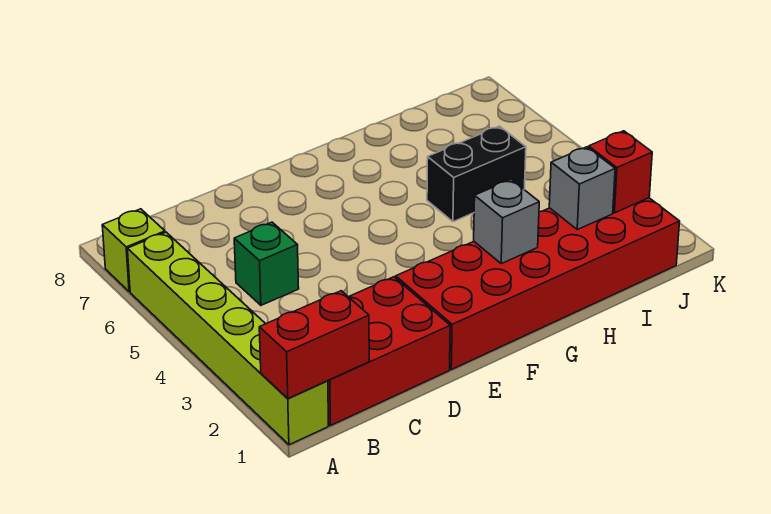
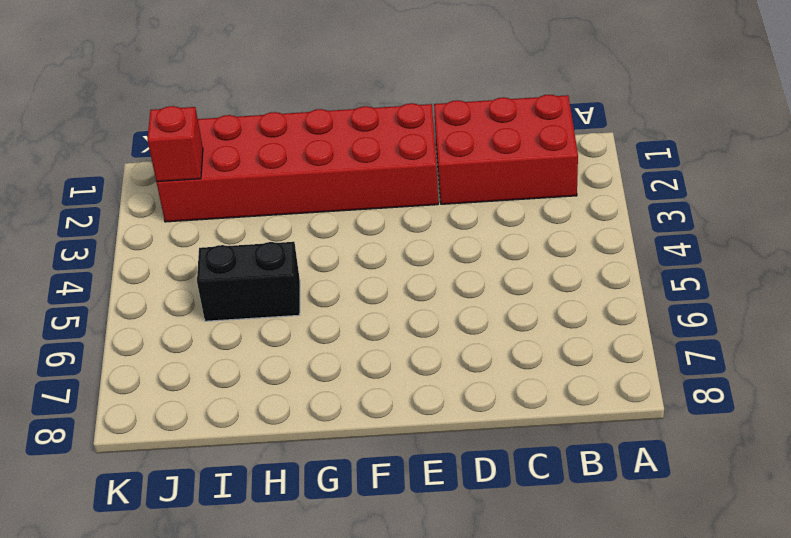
none -> lime 1x6 brick [128,232,329,445]
none -> lime 1x1 brick [102,209,165,292]

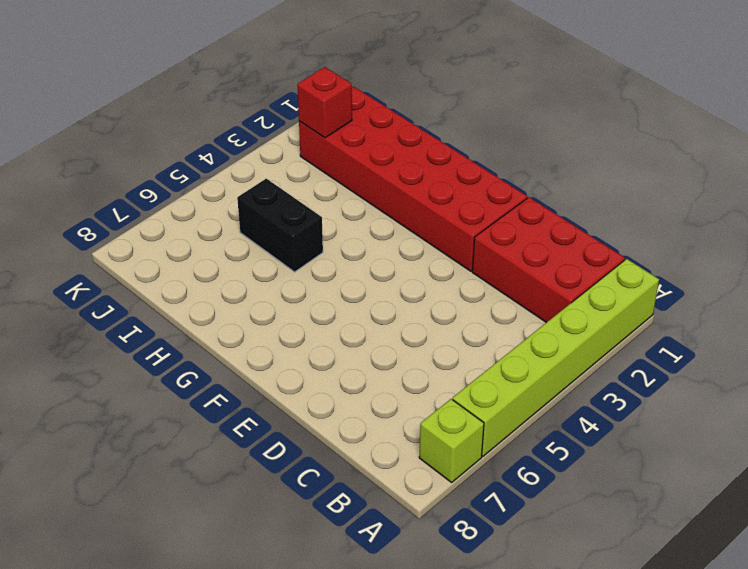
none -> green 1x1 brick [234,222,299,305]
none -> red 1x2 brick [259,291,369,398]

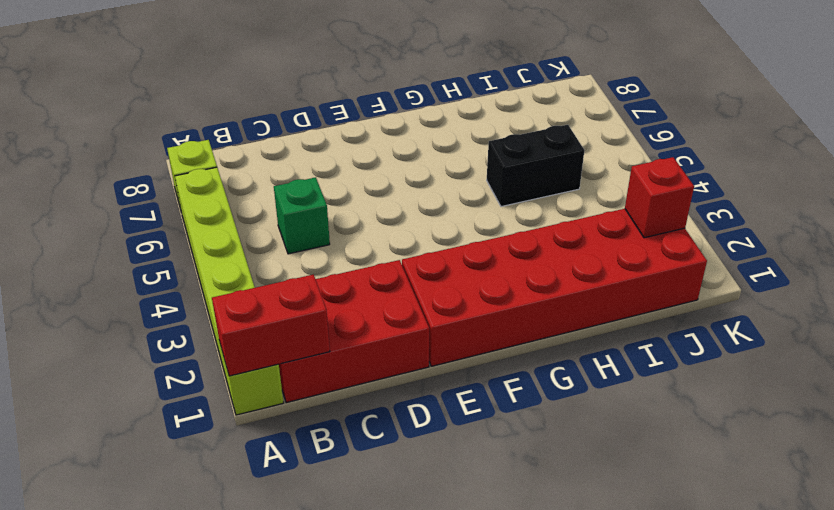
none -> grey 1x1 brick [474,180,539,264]
none -> grey 1x1 brick [549,147,615,230]

